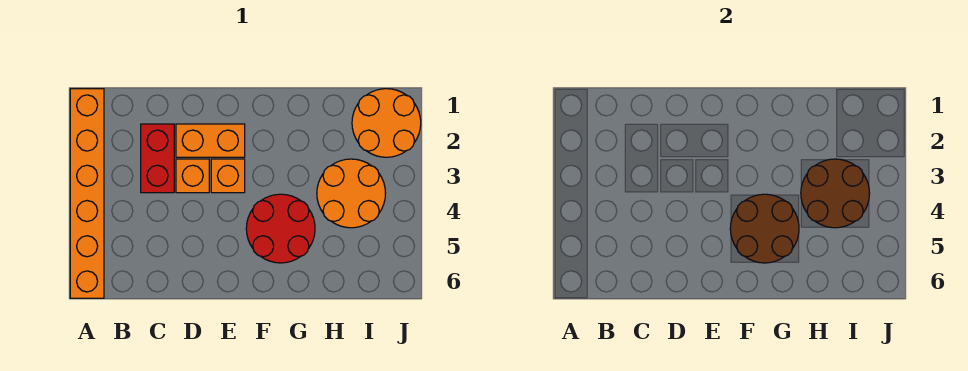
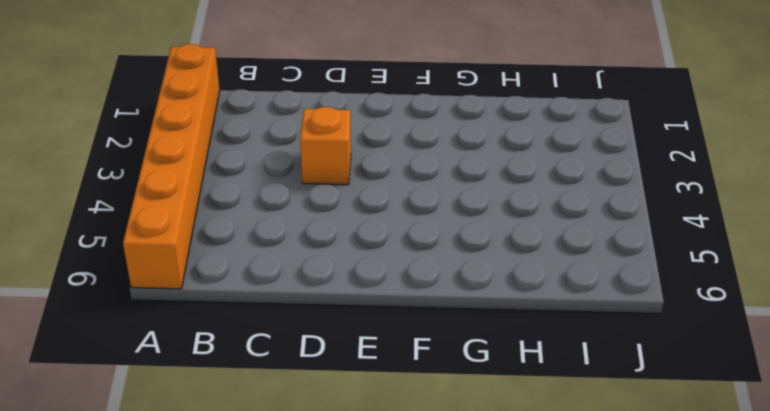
none -> red 1x2 brick [141,124,174,193]
none -> orange 1x2 brick [176,124,245,157]

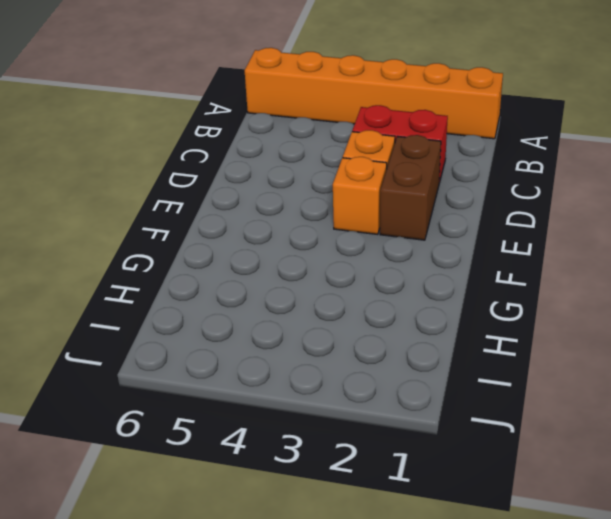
brown 1x2 brick [380,135,441,240] -> orange 1x2 brick [176,124,245,157]
none -> red 2x2 round brick [246,194,315,263]
none -> orange 2x2 round brick [317,159,386,228]

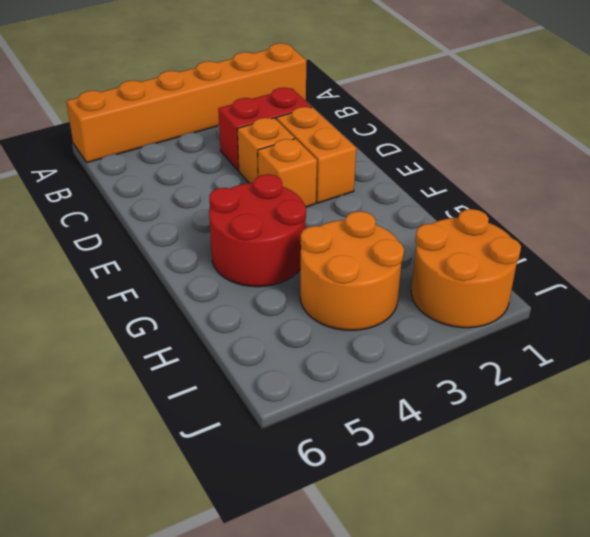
none -> brown 2x2 round brick [730,194,799,263]
none -> brown 2x2 round brick [801,159,870,228]

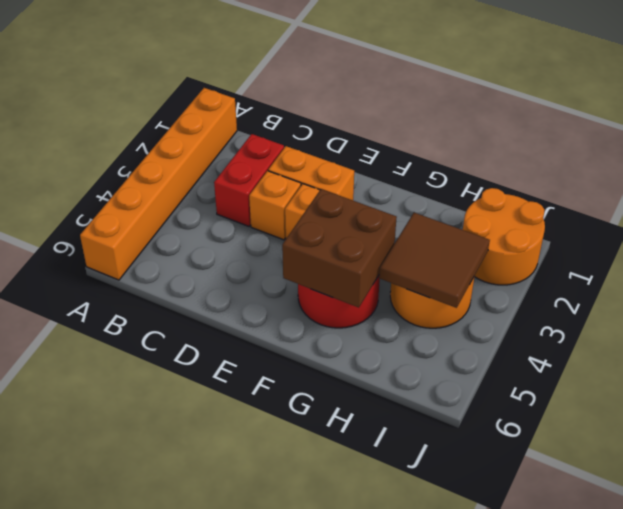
brown 2x2 brick [282,189,397,308] -> brown 2x2 round brick [730,194,799,263]
brown 2x2 tile [379,213,490,308] -> brown 2x2 round brick [801,159,870,228]

